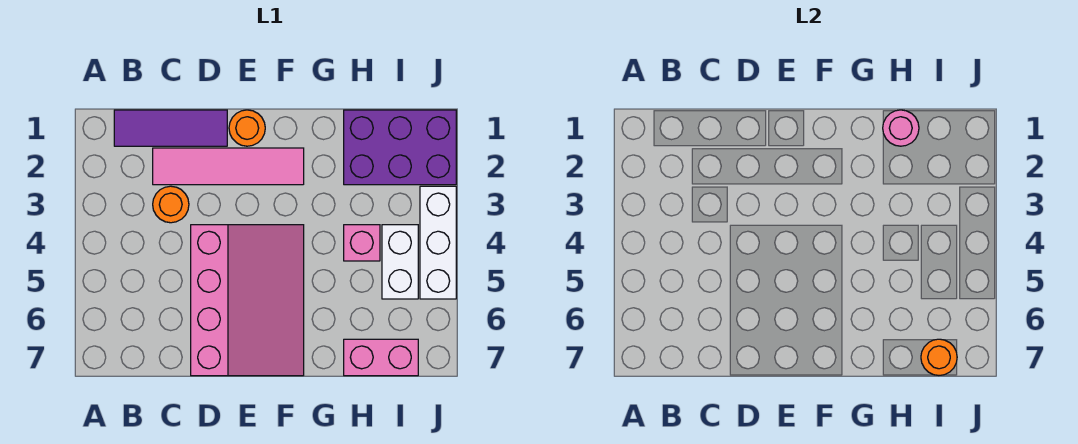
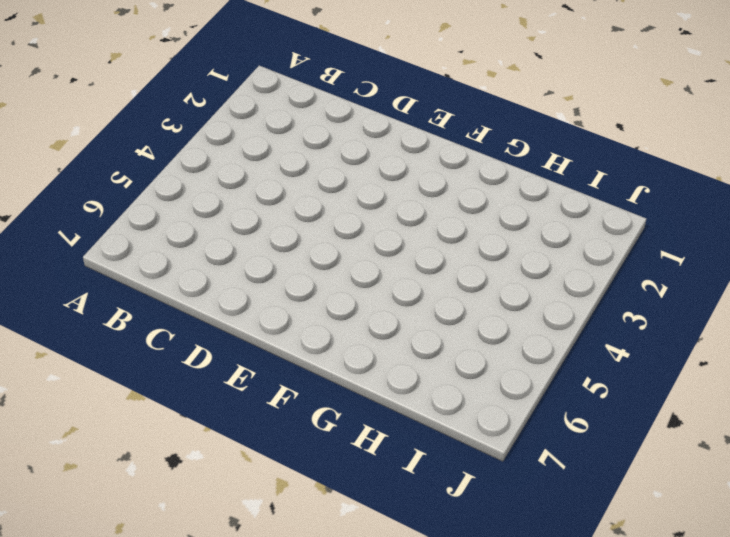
none -> purple 1x3 tile [114,110,227,146]
none -> pink 1x4 tile [153,148,304,185]
none -> orange 1x1 round brick [153,186,189,223]

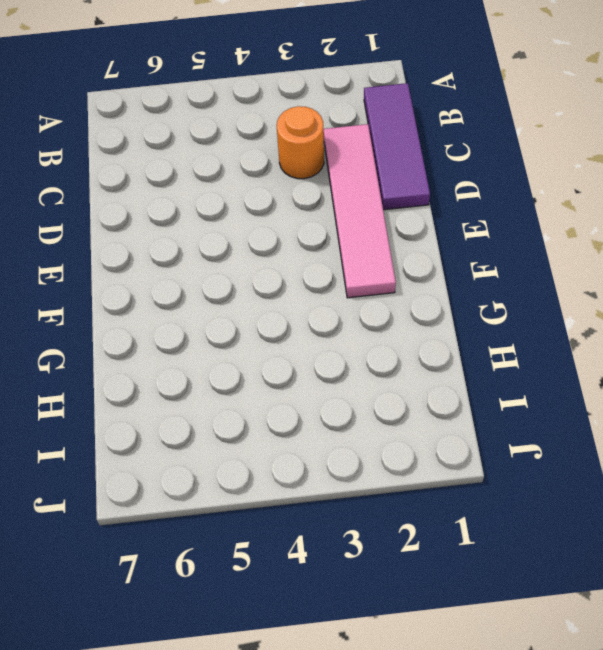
none -> pink 3x4 slope [191,225,304,376]
none -> orange 1x1 round brick [229,110,265,146]
none -> purple 2x3 brick [344,110,456,185]

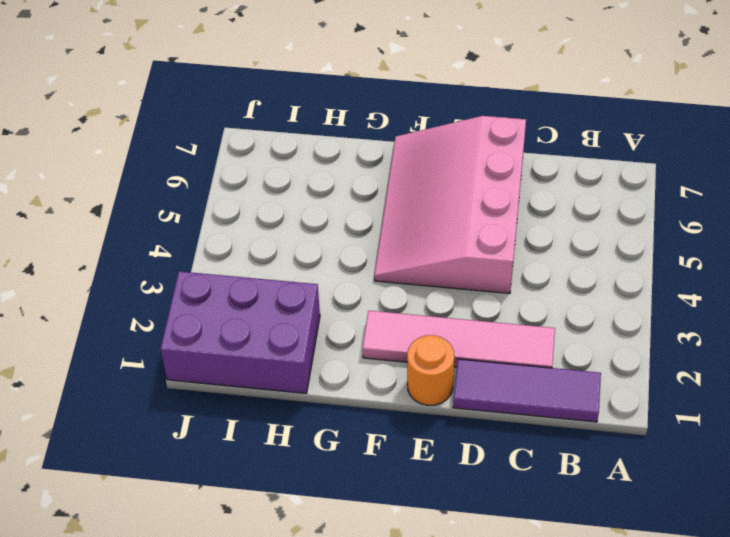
none -> orange 1x1 round brick [153,186,189,223]
none -> pink 1x1 brick [344,225,380,261]
none -> pink 1x2 brick [344,339,418,376]

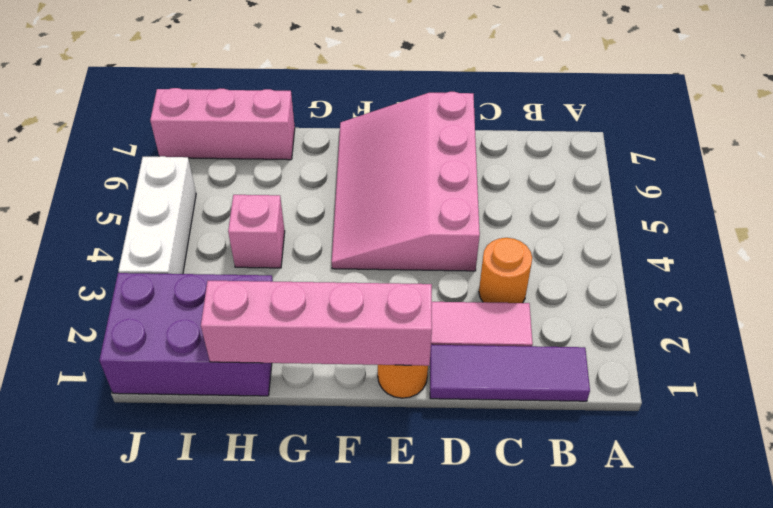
pink 1x4 brick [201,281,432,366] -> pink 1x1 round brick [883,110,919,146]
pink 1x3 brick [150,88,295,160] -> pink 1x2 brick [344,339,418,376]
none -> white 1x2 brick [382,225,418,299]
none -> orange 1x1 round brick [921,339,957,375]

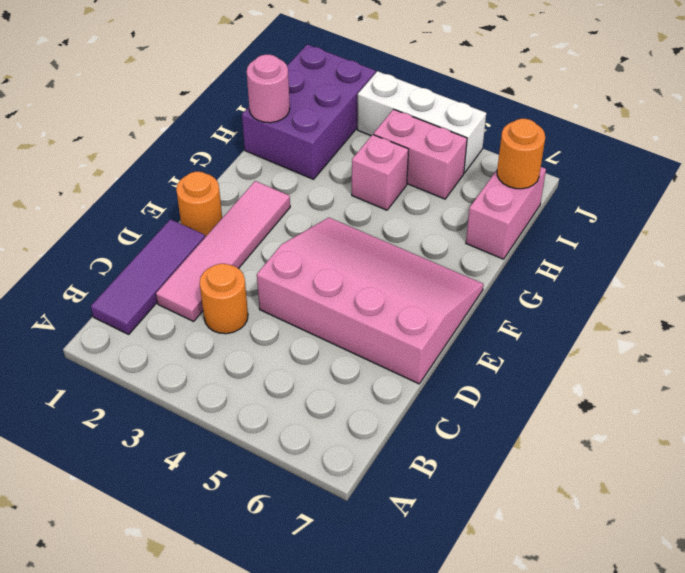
pink 1x2 brick [373,109,467,199] -> white 1x2 brick [382,225,418,299]

